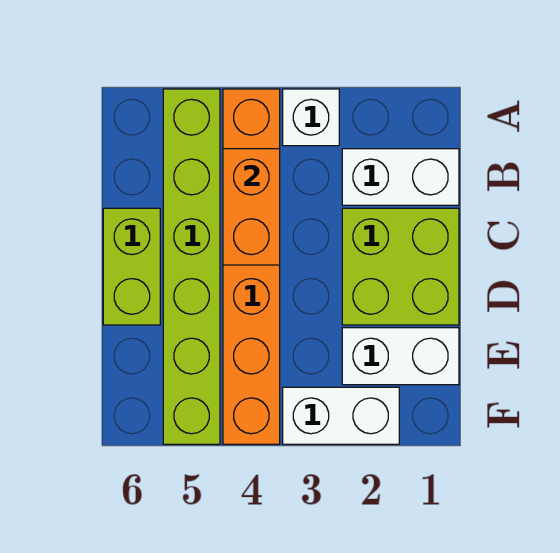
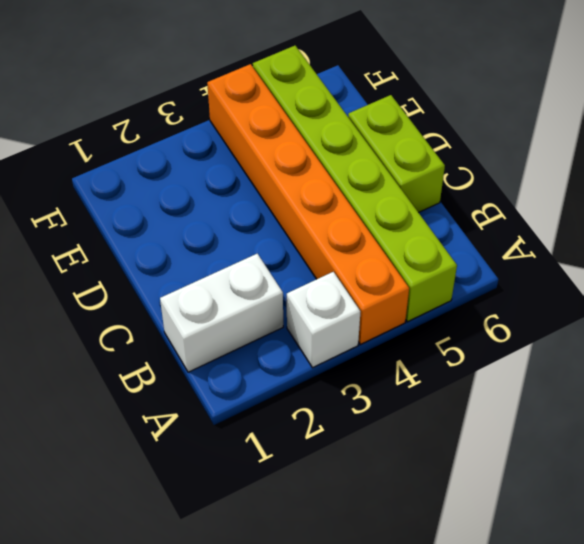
none -> lime 2x2 brick [342,208,459,325]
none -> white 1x2 brick [342,328,459,385]

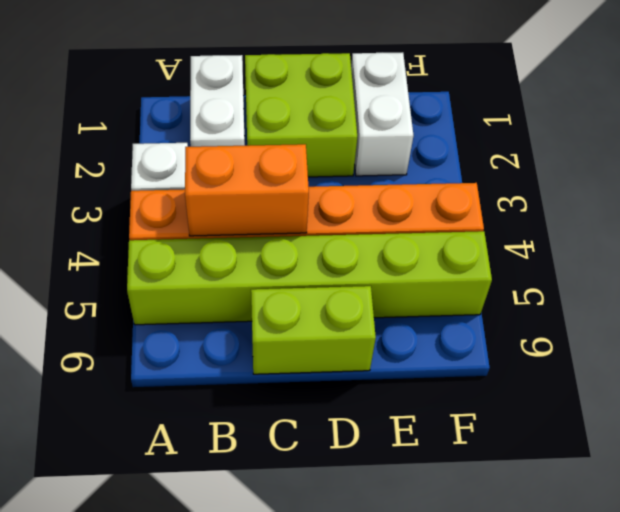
none -> white 1x2 brick [283,387,399,444]

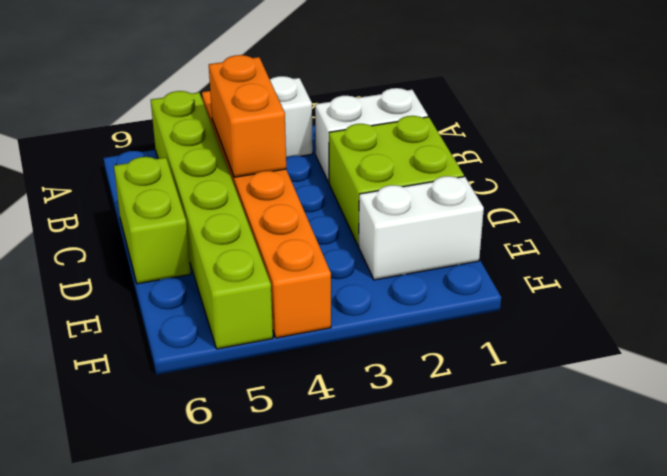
none -> white 1x2 brick [283,387,399,444]

